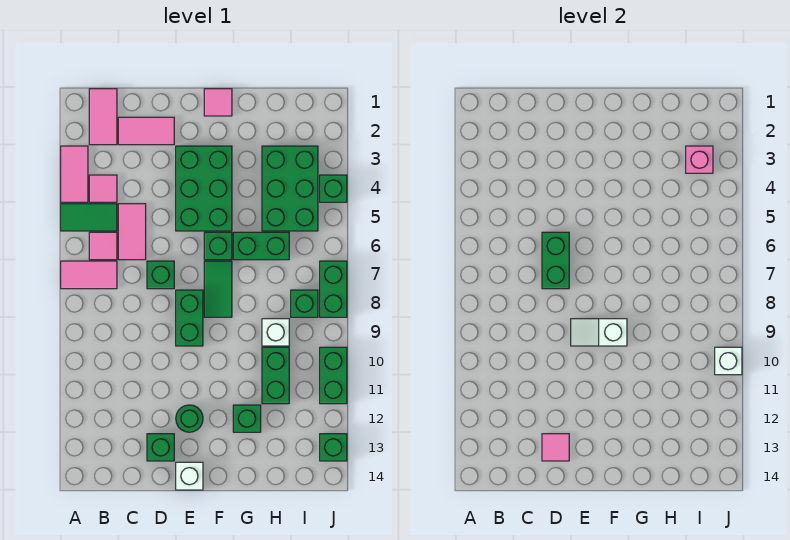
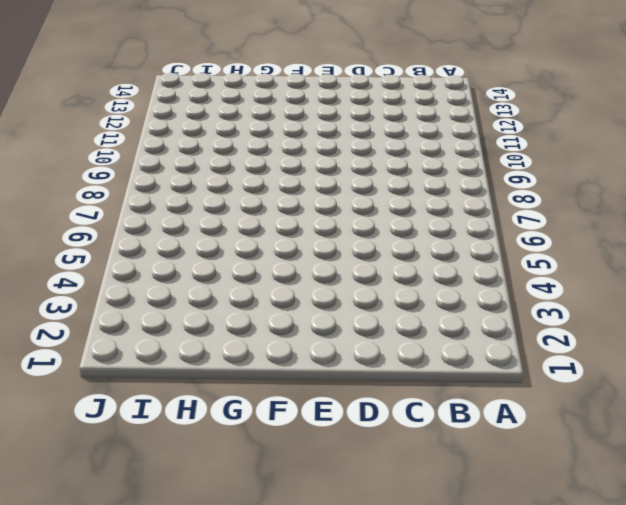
none -> pink 1x2 tile [61,146,88,202]
none -> green 1x2 tile [61,204,117,231]
none -> pink 1x2 tile [61,261,117,289]
none -> pink 1x2 tile [89,89,117,145]

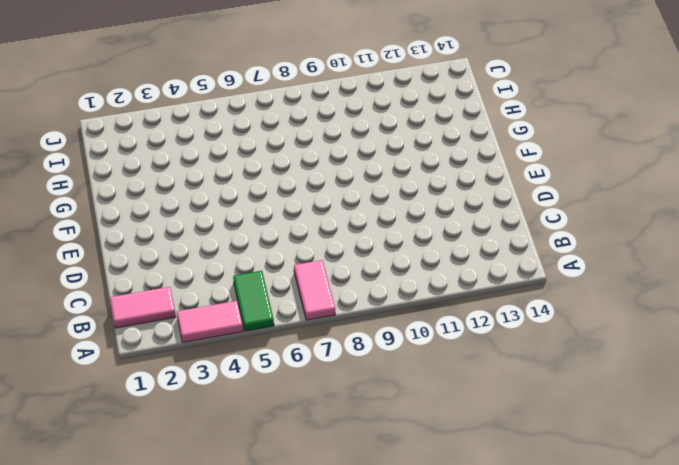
none -> pink 1x1 tile [89,175,117,202]
none -> pink 1x1 tile [89,232,117,260]
none -> pink 1x2 tile [118,117,174,145]
none -> pink 1x2 tile [118,204,146,260]

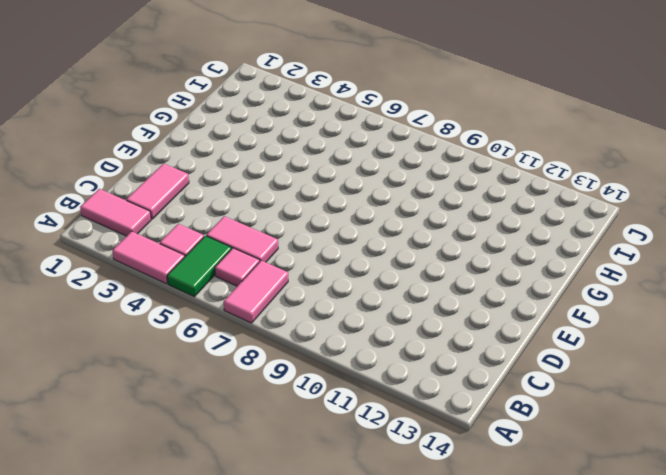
none -> green 1x1 brick [147,261,174,289]
none -> green 1x1 brick [147,434,174,461]
none -> green 2x3 brick [176,146,232,231]
none -> green 1x2 brick [176,290,203,346]

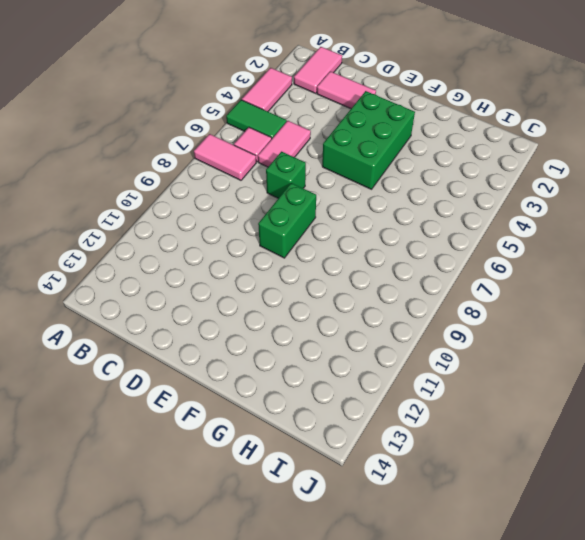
none -> pink 1x1 tile [89,175,117,202]
none -> green 1x1 brick [147,434,174,461]
none -> green 1x1 round brick [176,405,203,432]
none -> white 1x1 brick [176,462,203,490]

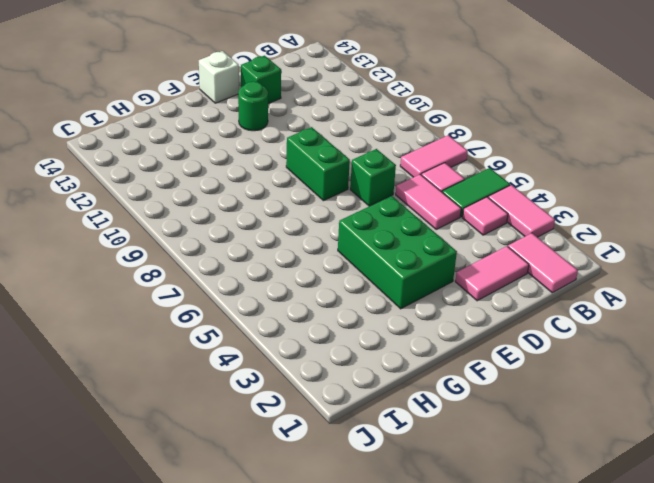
none -> pink 1x1 tile [204,89,232,116]
none -> green 1x1 brick [204,232,232,260]
none -> green 1x2 tile [204,261,232,317]
none -> green 1x2 brick [233,232,289,260]

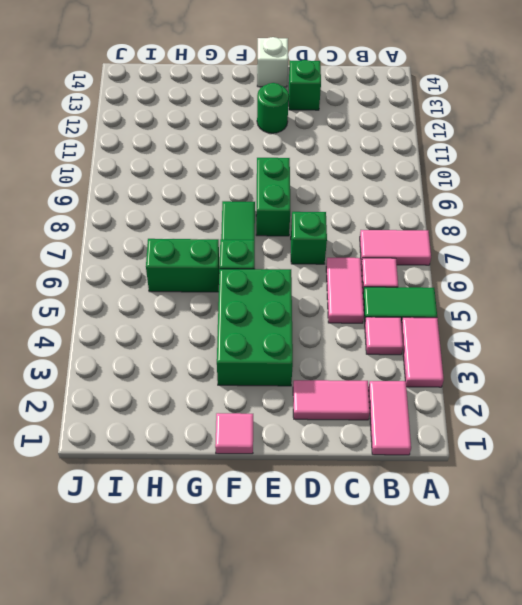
none -> green 1x1 brick [233,405,261,432]
none -> green 2x3 brick [262,146,318,231]
none -> white 1x1 brick [262,319,289,346]
none -> green 1x2 brick [262,347,289,404]

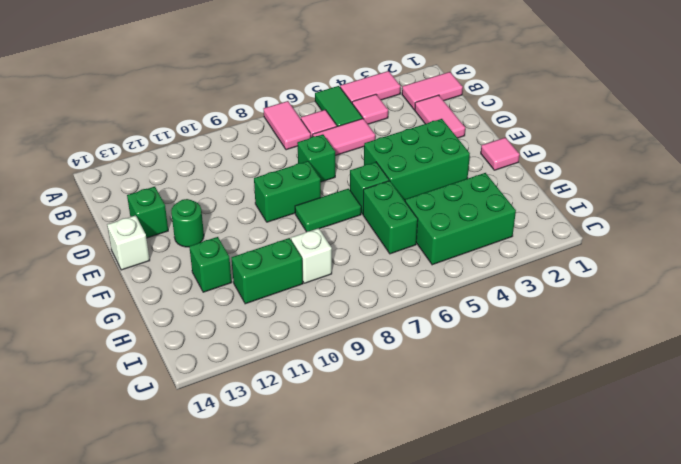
none -> green 1x1 brick [291,290,318,317]
none -> green 1x1 brick [320,175,347,202]
none -> green 1x2 brick [320,261,347,317]
none -> green 1x2 brick [320,347,347,404]

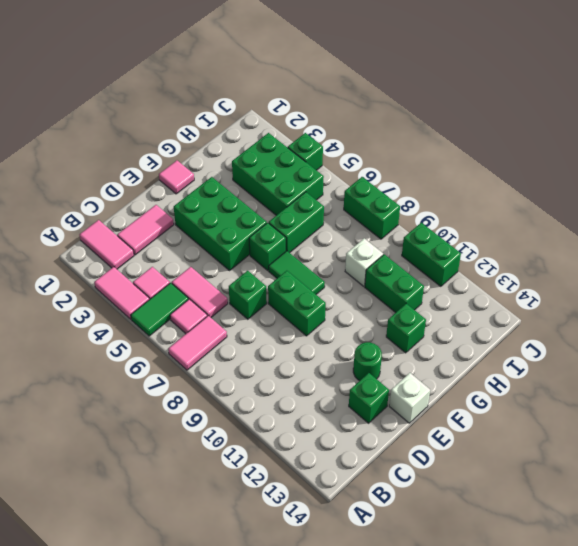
none -> green 1x1 brick [291,290,318,317]
none -> green 1x1 brick [320,434,347,461]
none -> green 1x2 brick [542,232,569,289]
none -> pink 1x1 tile [542,434,569,461]

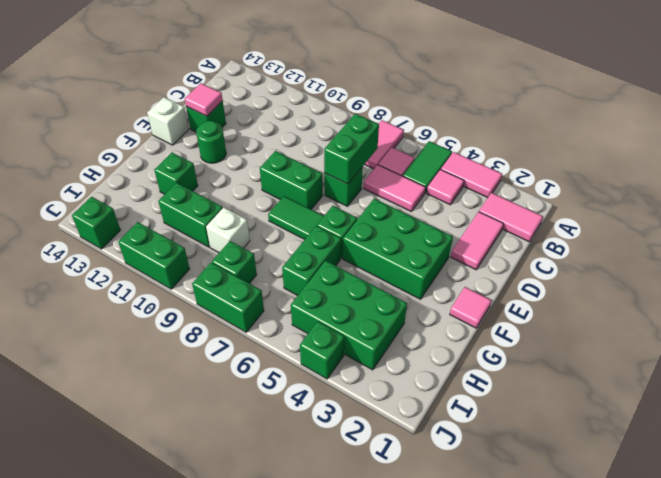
green 1x2 brick [324,114,379,184] -> green 1x2 brick turned to [542,232,569,289]
none -> white 1x2 slope [571,319,627,346]
none -> pink 1x1 brick [686,146,713,173]
none -> white 1x1 brick [715,347,742,375]

